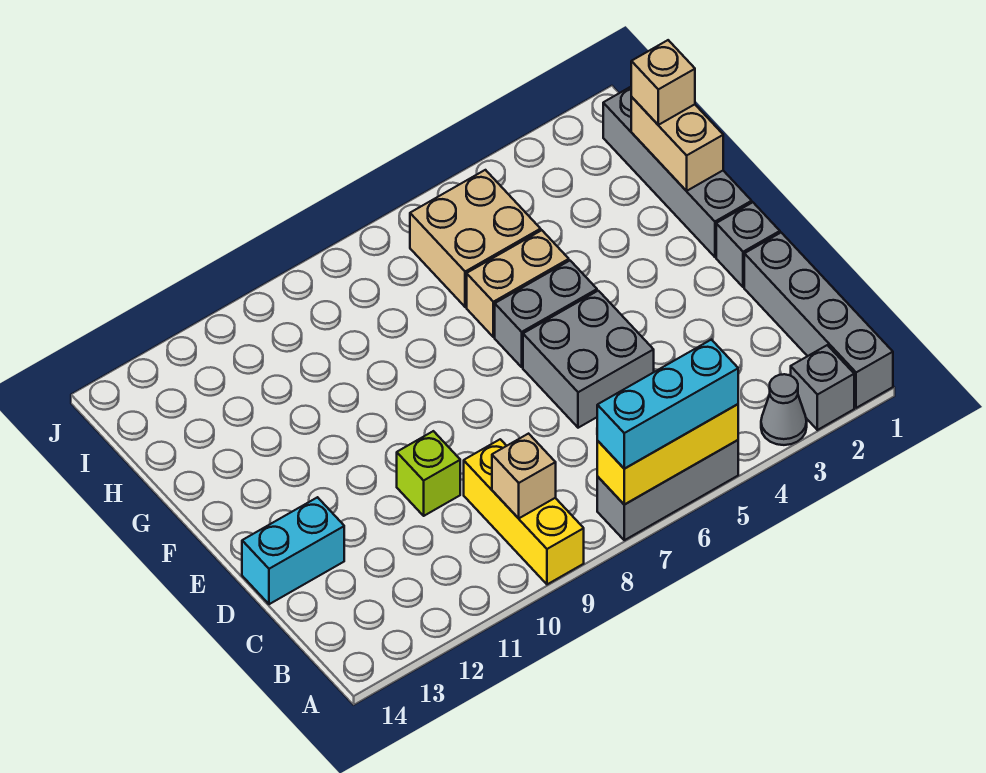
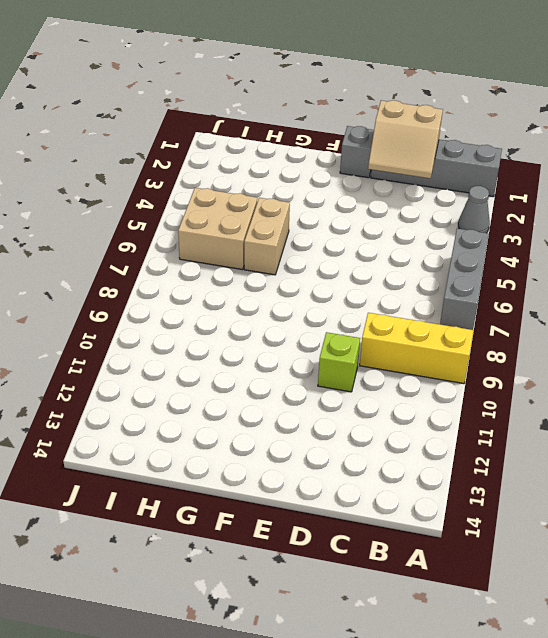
tan 2x2 slope [368,100,443,178] -> none
none -> grey 1x1 brick [791,345,854,430]
none -> grey 2x2 brick [523,291,654,428]
none -> cyan 1x2 brick [242,497,344,604]

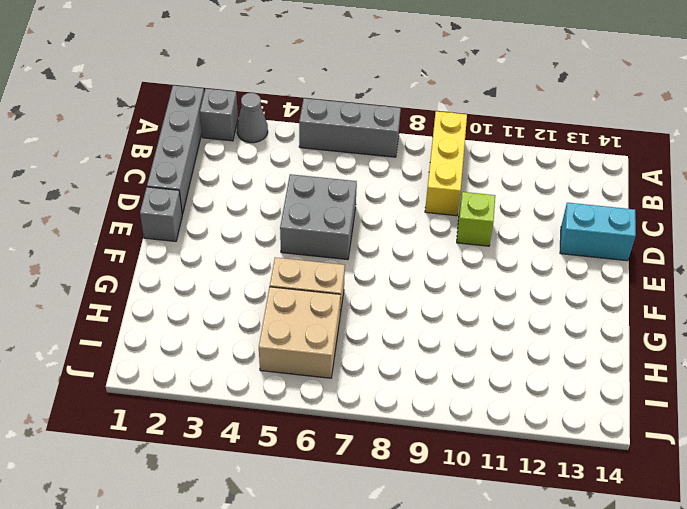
none -> grey 1x4 brick [603,87,752,257]
none -> grey 1x2 brick [495,261,597,367]
none -> yellow 1x3 brick [597,404,738,505]

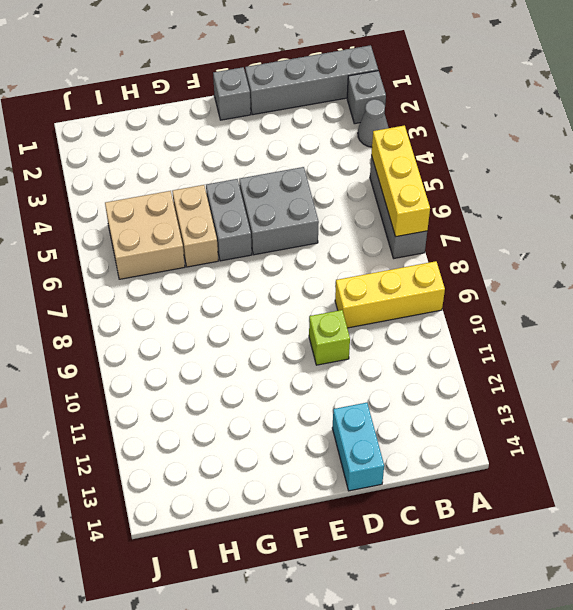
none -> grey 1x4 brick [603,87,752,257]
none -> tan 1x1 brick [492,434,556,518]
none -> tan 1x2 brick [631,97,723,191]

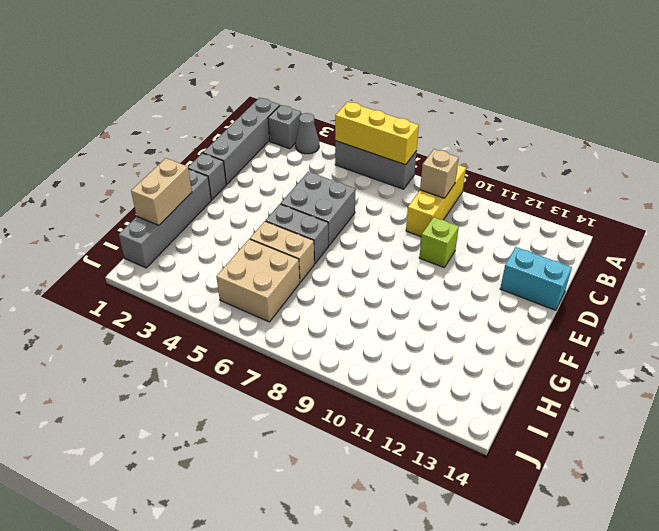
none -> cyan 1x3 brick [597,340,738,469]
none -> tan 1x1 brick [631,40,695,125]

